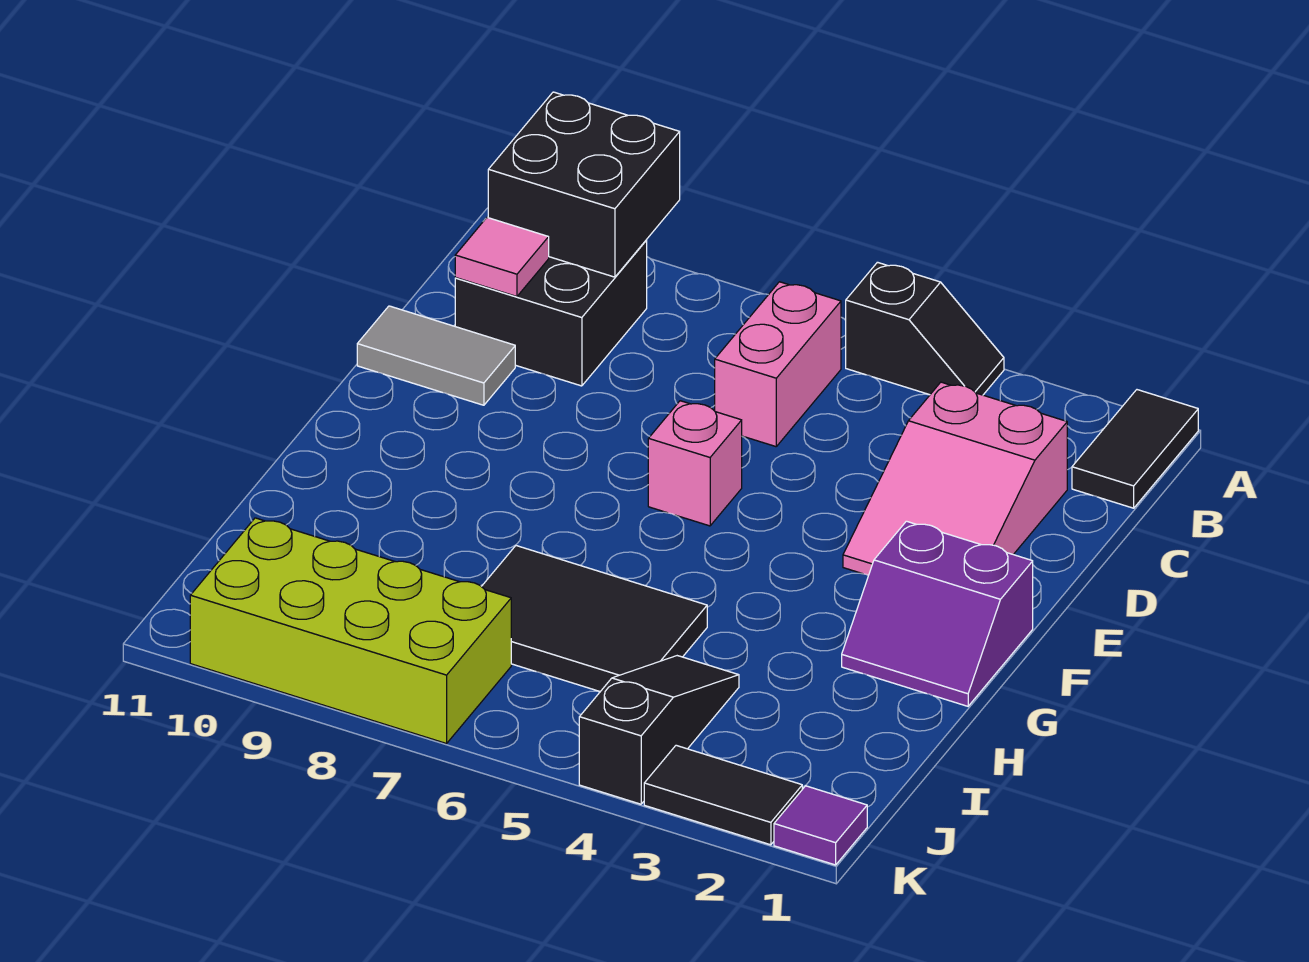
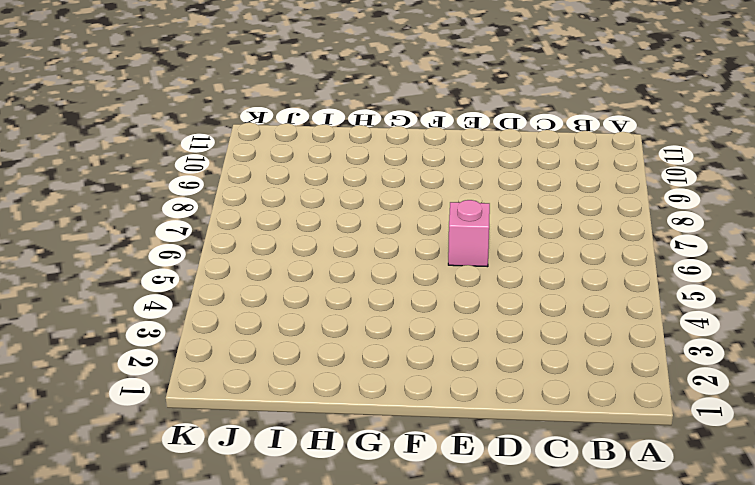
none -> black 1x2 tile [1072,390,1198,508]
none -> black 1x2 slope [846,262,1004,395]
none -> pink 1x2 brick [715,282,841,447]

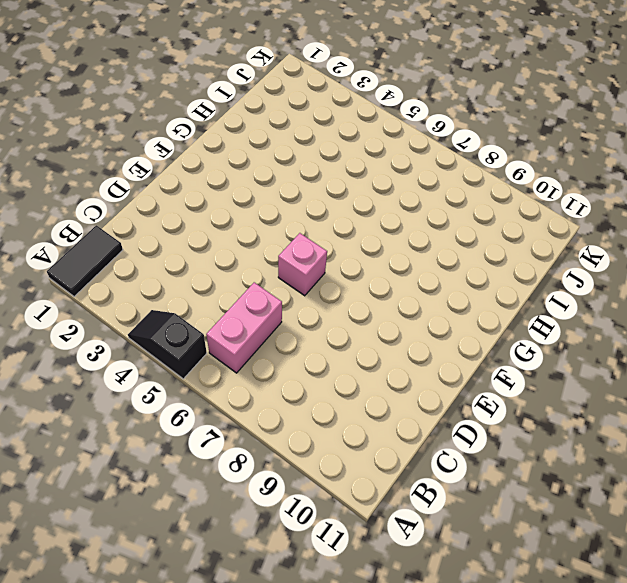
none -> black 2x2 brick [455,241,647,386]
none -> pink 2x3 slope [843,382,1067,575]
none -> grey 1x2 tile [357,306,515,405]

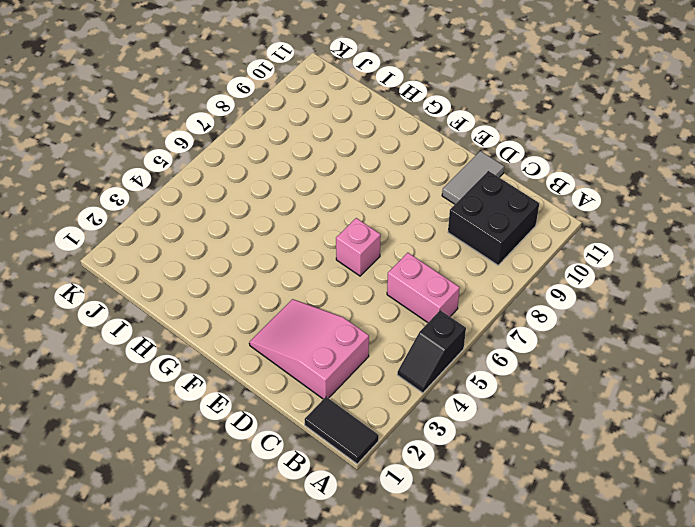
none -> purple 2x2 slope [842,521,1033,706]
none -> black 2x3 tile [481,546,707,692]
none -> black 1x3 slope [579,656,739,804]

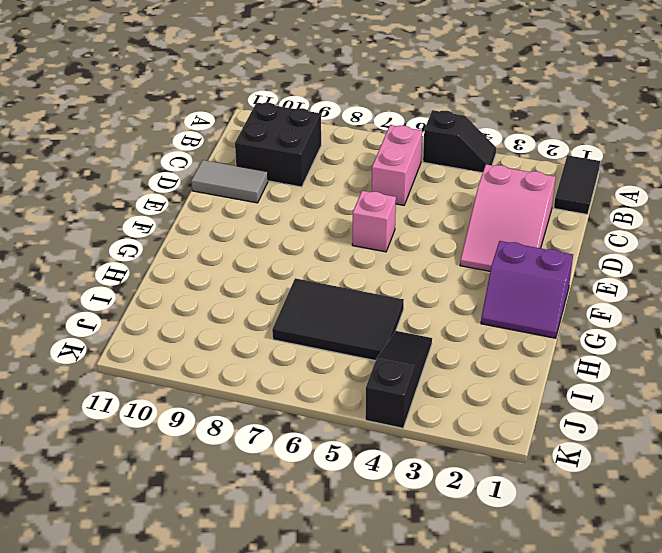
none -> lime 2x4 brick [190,518,511,744]
none -> purple 1x1 tile [774,786,867,865]
none -> black 1x2 tile [644,745,802,845]

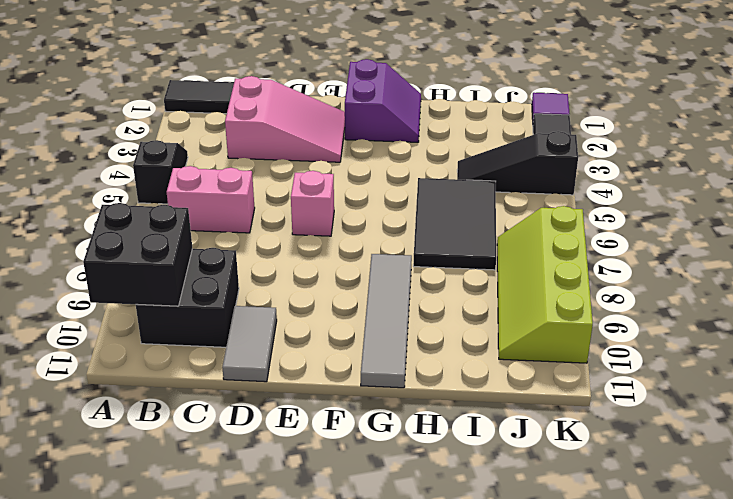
grey 1x4 tile [361,254,412,388] -> none
lime 2x4 slope [497,206,593,363] -> lime 2x4 brick [190,518,511,744]
none -> pink 1x1 tile [455,217,549,297]

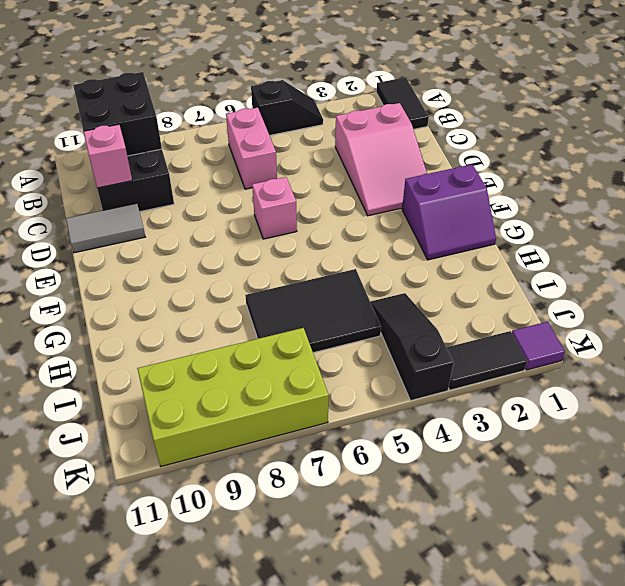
pink 1x1 brick [84,124,132,188] -> pink 1x1 tile [455,217,549,297]

